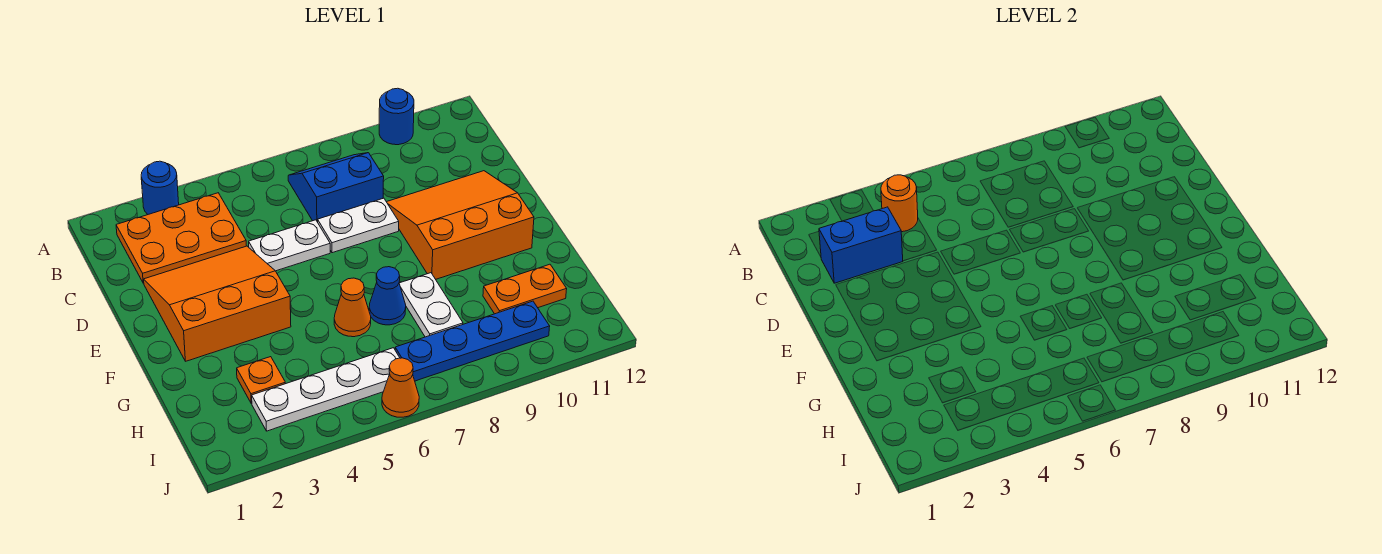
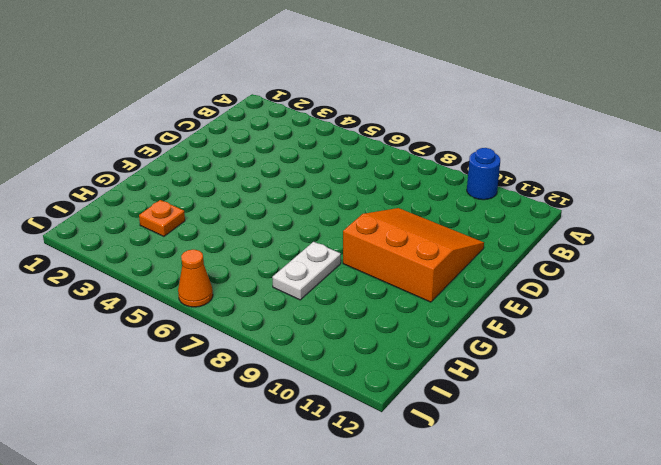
none -> blue 1x1 round brick [141,161,179,214]
none -> orange 2x3 plate [116,193,246,283]
none -> blue 2x2 slope [288,153,384,222]

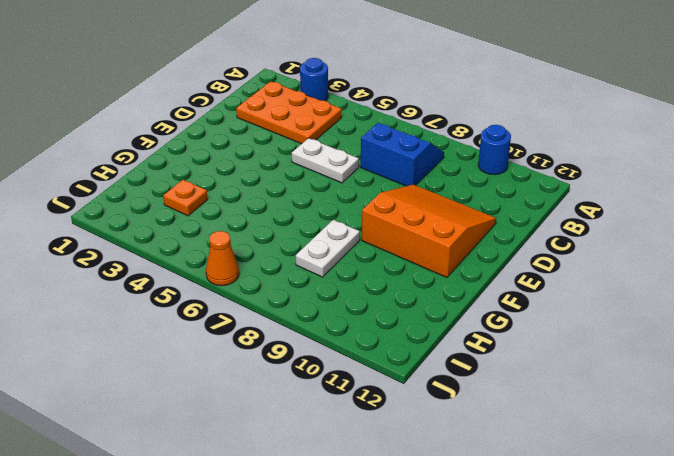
none -> orange 3x3 slope [144,246,291,361]
none -> white 1x2 plate [318,198,399,253]
none -> orange 1x1 cone [334,278,371,337]

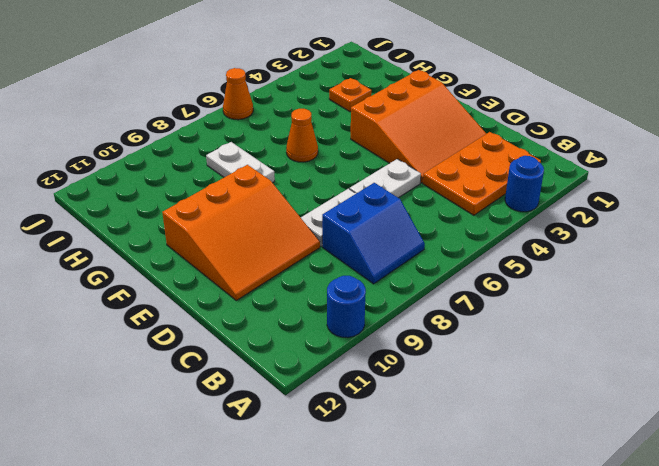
none -> blue 1x1 cone [369,267,406,325]
none -> orange 1x2 plate [483,264,567,314]
none -> white 1x4 plate [252,348,400,431]

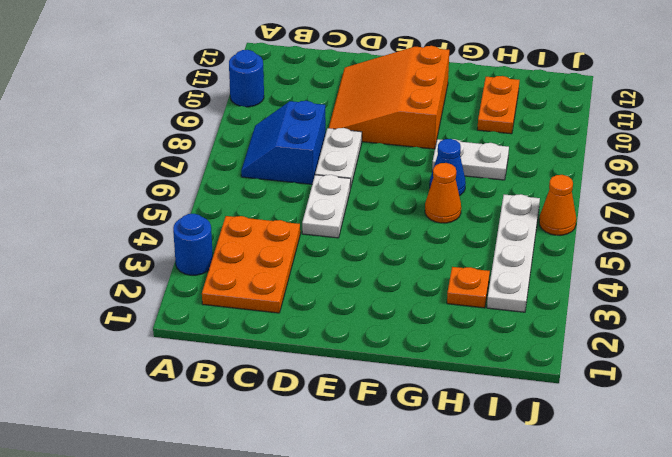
none -> orange 3x3 slope [144,246,291,361]
none -> blue 1x4 plate [395,301,550,381]
none -> orange 1x1 round brick [881,175,918,232]

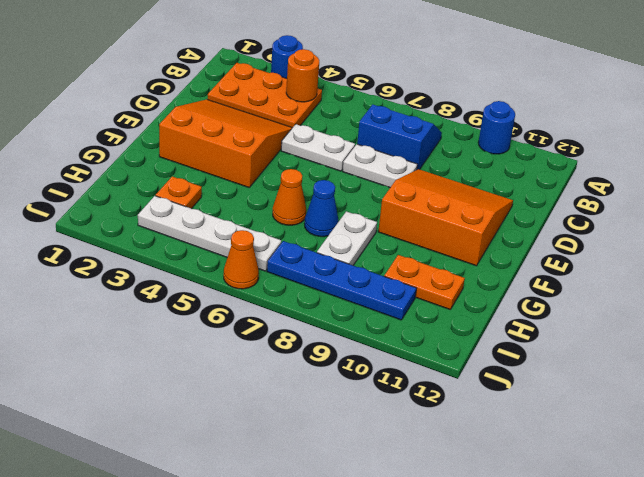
none -> blue 1x2 brick [819,207,903,283]

